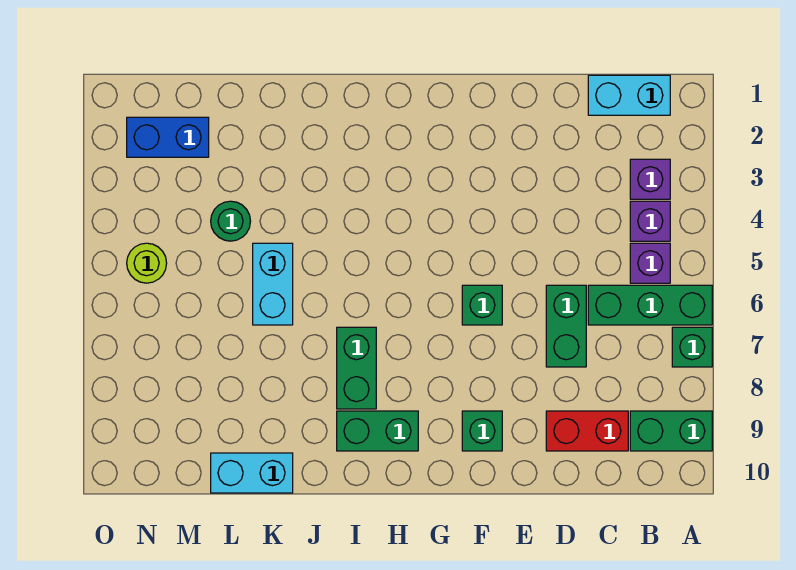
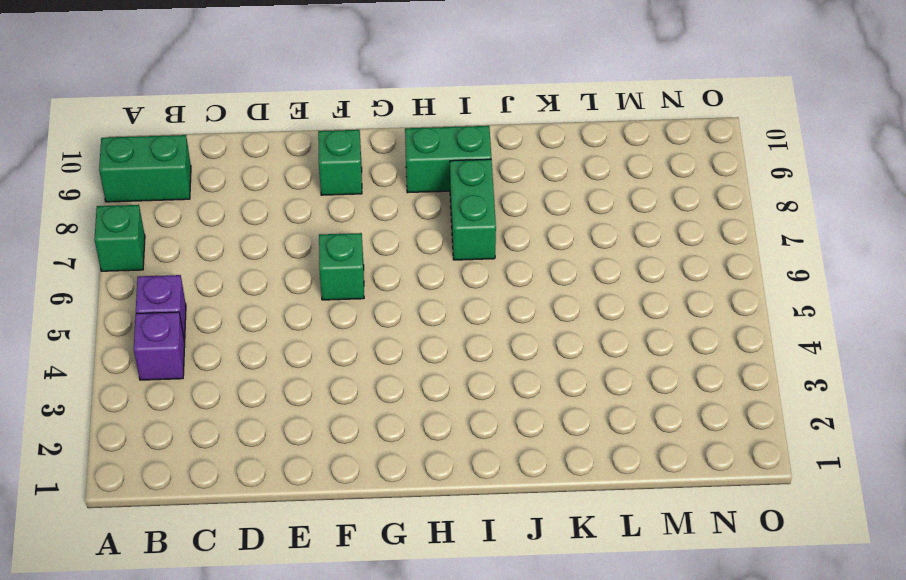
none -> green 1x3 brick [588,285,712,325]
none -> cyan 1x2 brick [588,75,670,115]
none -> purple 1x1 brick [630,159,670,199]

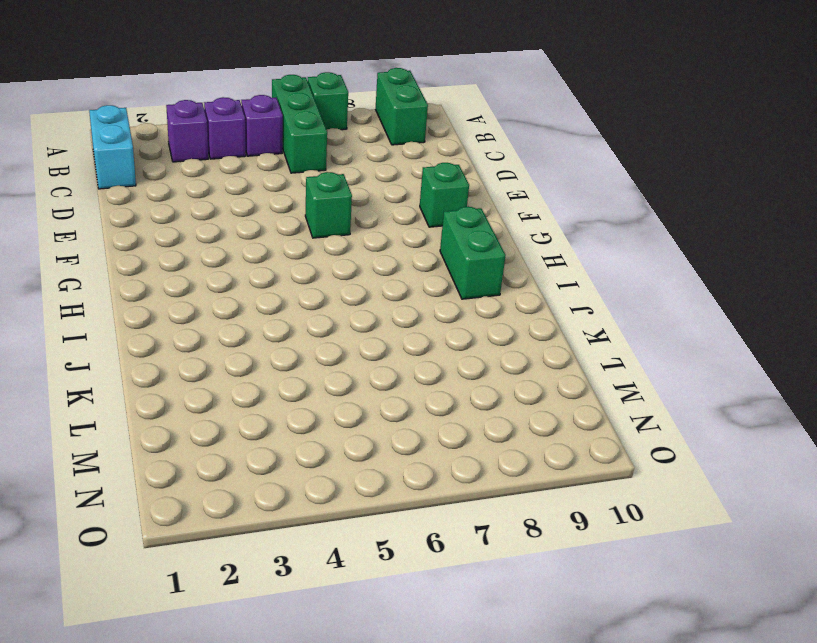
none -> red 1x2 brick [546,411,628,451]
none -> green 1x2 brick [546,285,586,367]
none -> green 1x2 brick [337,327,376,409]

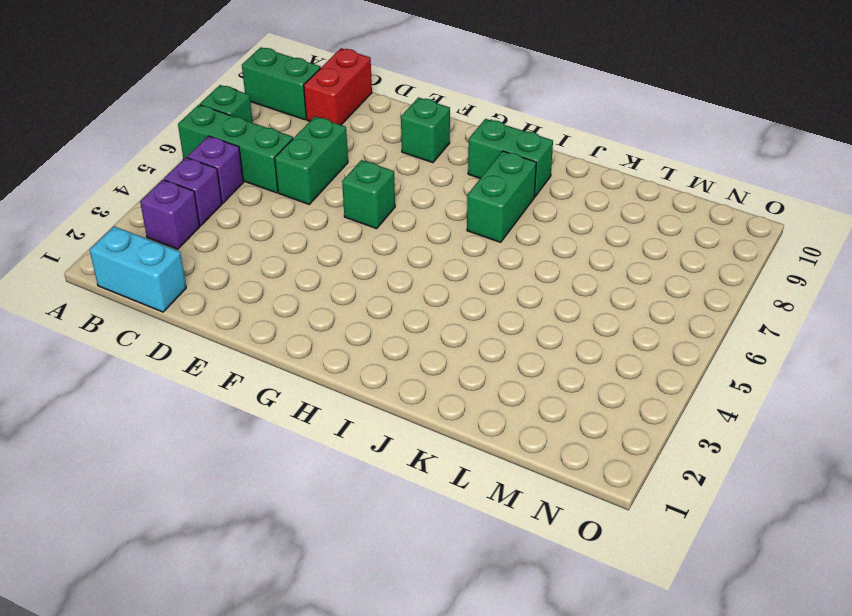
red 1x2 brick [304,48,372,125] -> red 1x2 brick turned to [546,411,628,451]
none -> cyan 1x2 brick [253,243,293,325]
none -> cyan 1x2 brick [211,453,293,493]
none -> green 1x1 round brick [211,201,251,241]

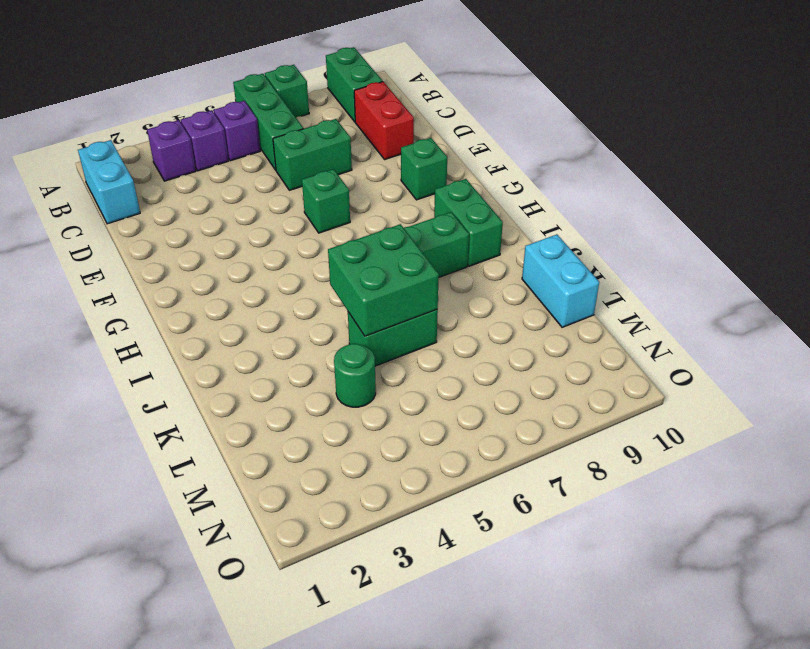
green 2x2 brick [328,224,439,336] -> none
green 1x2 brick [348,310,438,366] -> cyan 1x2 brick [253,243,293,325]
none -> blue 1x2 brick [127,117,209,157]
none -> lime 1x1 round brick [127,243,167,283]

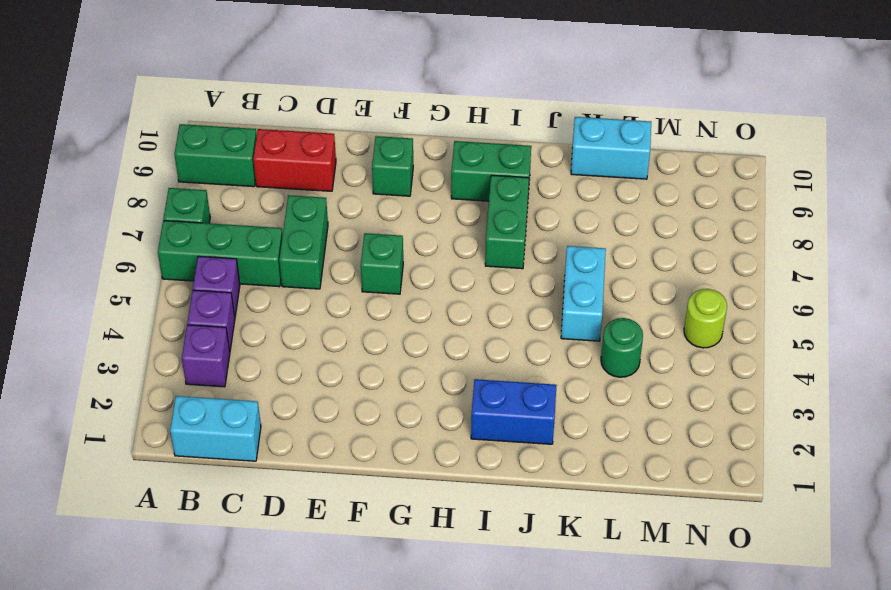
blue 1x2 brick [471,379,557,444] -> blue 1x2 brick moved to [127,117,209,157]

